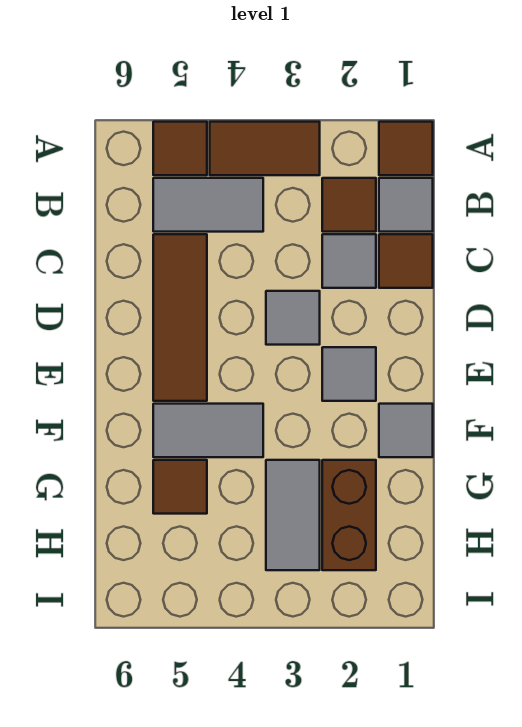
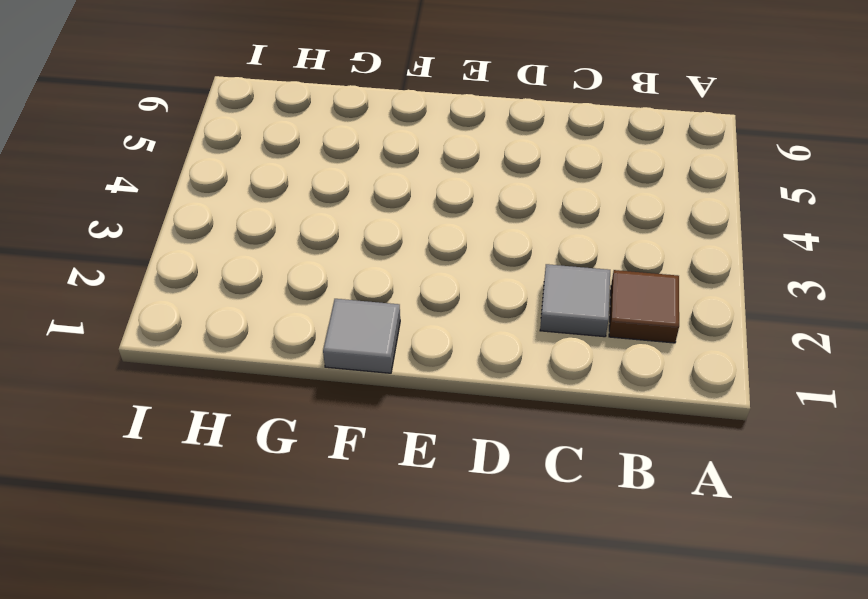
none -> brown 1x1 tile [379,122,433,175]
none -> brown 1x2 tile [210,122,320,175]
none -> brown 1x1 tile [153,122,207,175]

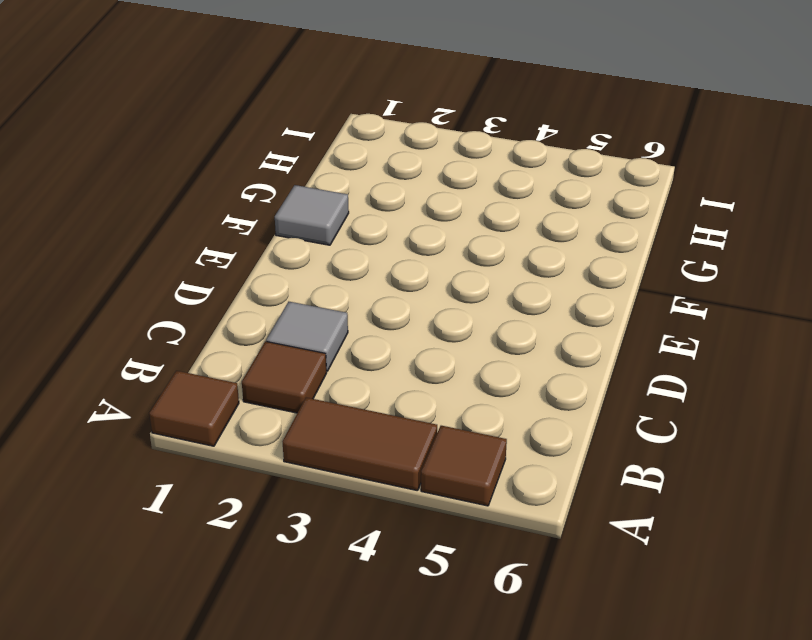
none -> grey 1x1 tile [379,178,433,232]
none -> grey 1x2 tile [153,178,263,232]
none -> brown 1x1 tile [379,234,433,288]

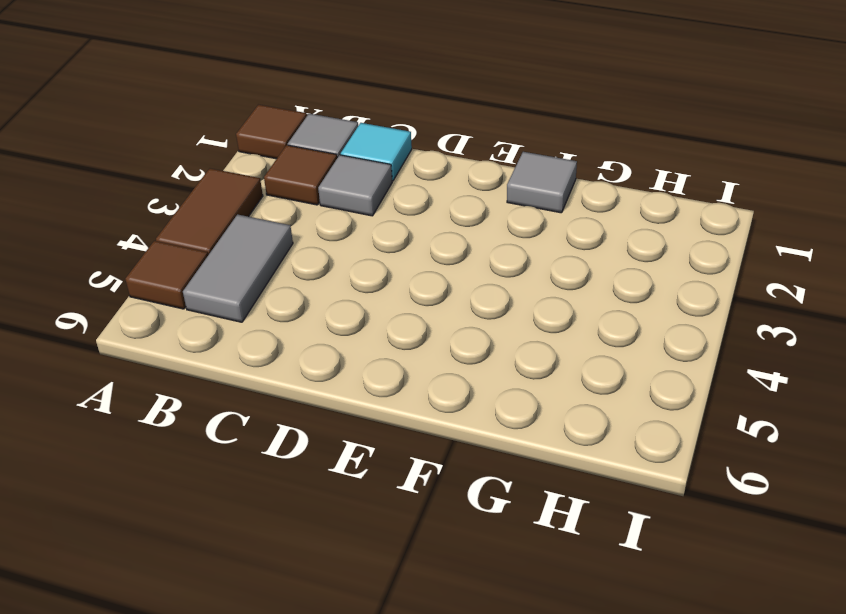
cyan 1x1 tile [341,123,412,181] -> brown 1x1 tile [379,234,433,288]
none -> brown 1x3 tile [153,234,207,401]
none -> grey 1x1 tile [266,291,320,345]
none -> grey 1x1 tile [322,347,376,401]

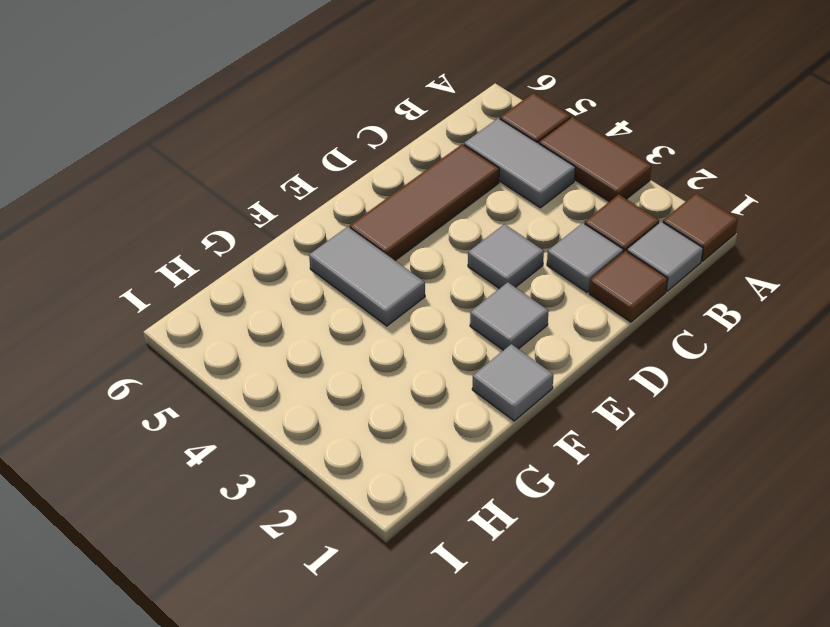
none -> brown 1x2 brick [322,460,376,570]
none -> grey 1x2 tile [266,460,320,570]
none -> brown 1x1 tile [153,460,207,514]

